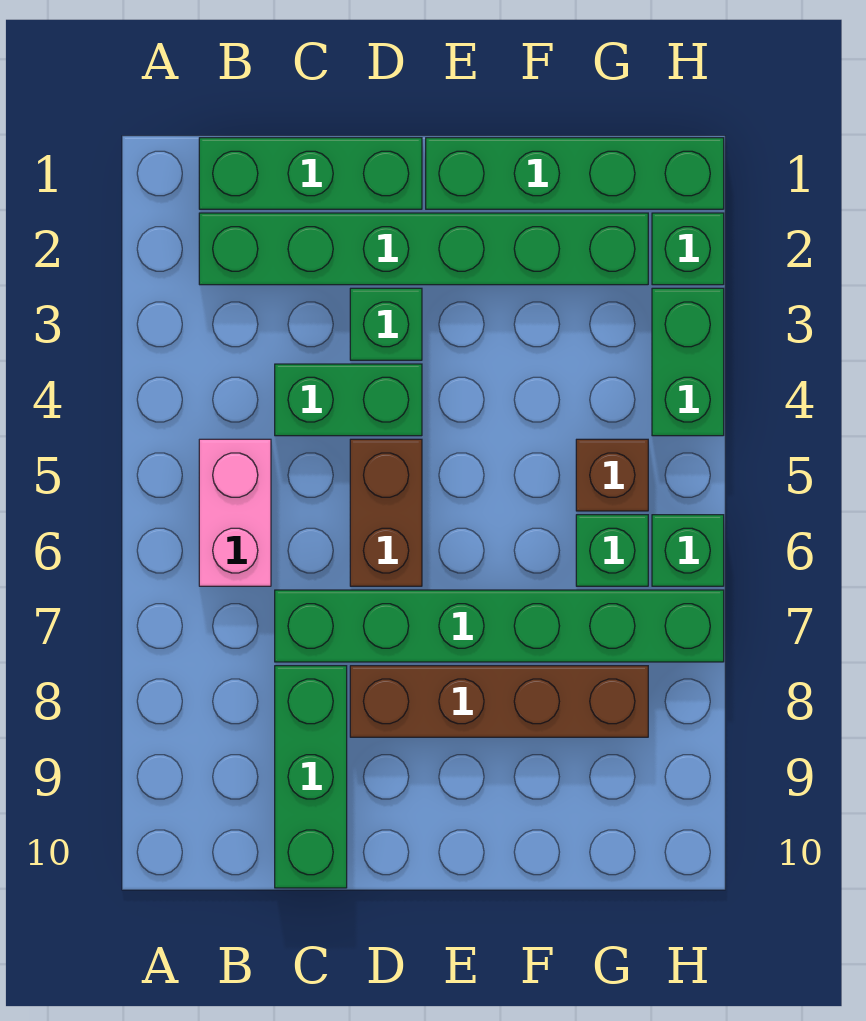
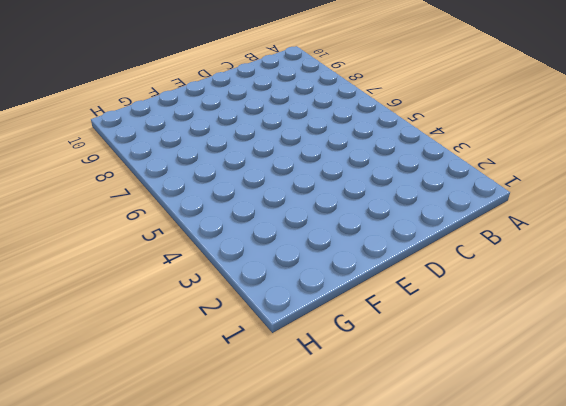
none -> green 1x3 brick [199,138,422,209]
none -> green 1x6 brick [199,213,648,285]
none -> pink 1x2 brick [199,439,271,586]

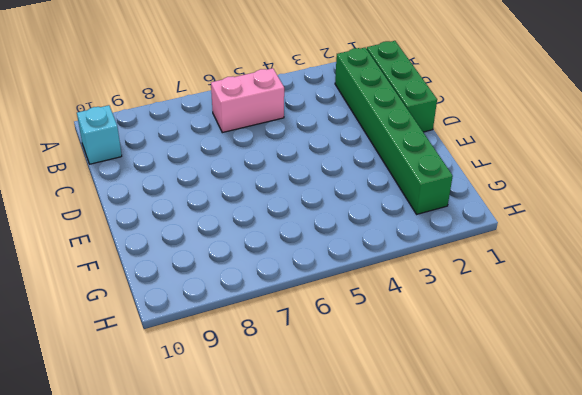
cyan 1x1 brick [77,105,122,164] -> none
none -> green 1x2 brick [275,364,422,436]
none -> green 1x6 brick [275,590,724,662]
none -> green 1x3 brick [275,666,347,888]

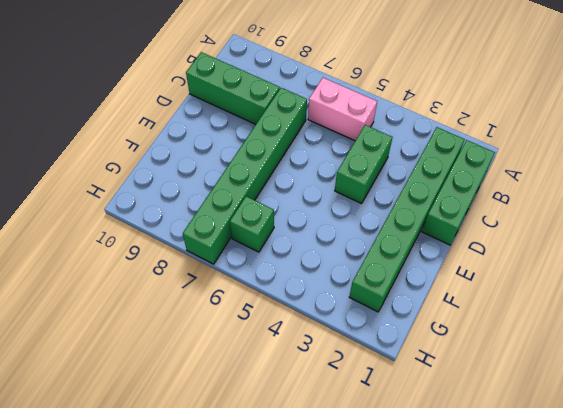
none -> green 1x1 brick [350,288,422,360]
none -> brown 1x2 brick [350,439,422,586]
none -> brown 1x4 brick [350,666,648,737]

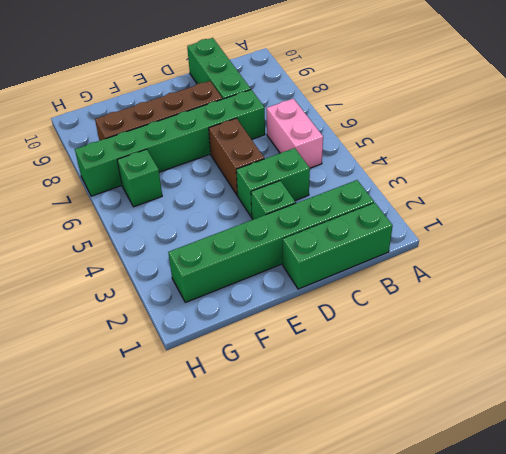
none -> green 1x4 brick [426,138,724,209]
none -> brown 1x1 brick [576,439,648,511]
none -> green 1x1 brick [652,213,724,285]

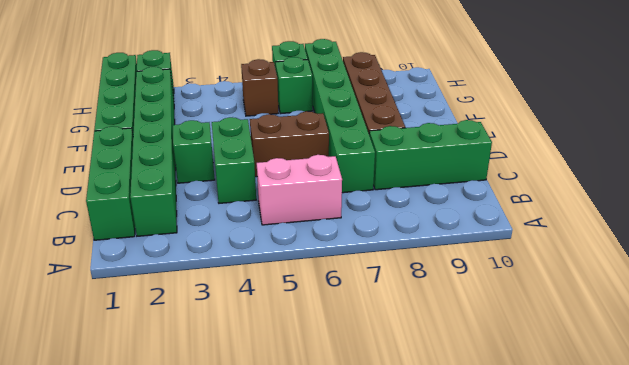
none -> green 1x2 brick [652,288,724,436]

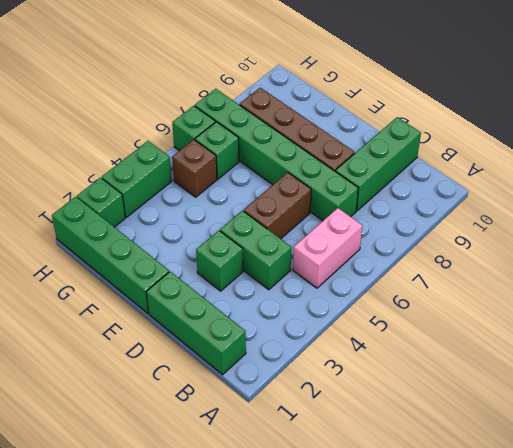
none -> green 1x6 brick [199,213,648,285]

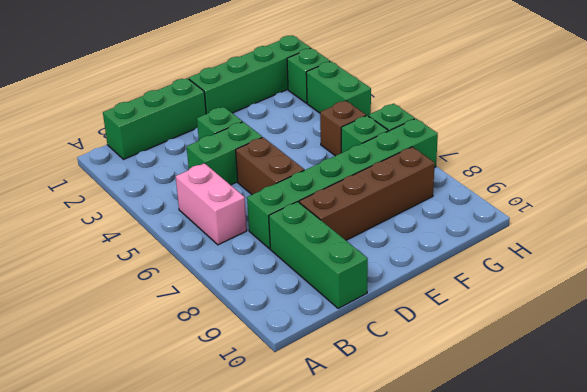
none -> green 1x6 brick [199,213,648,285]

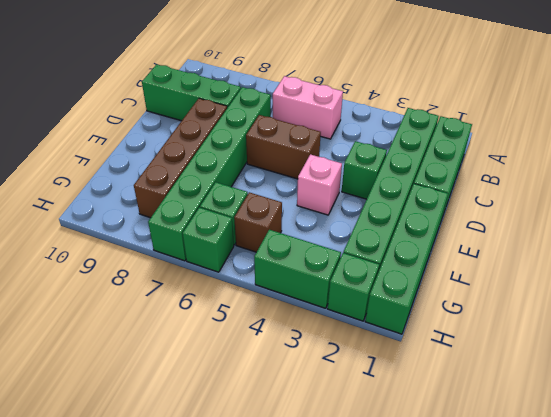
pink 1x1 brick [297,154,342,215] -> none
none -> green 1x2 brick [275,364,422,436]

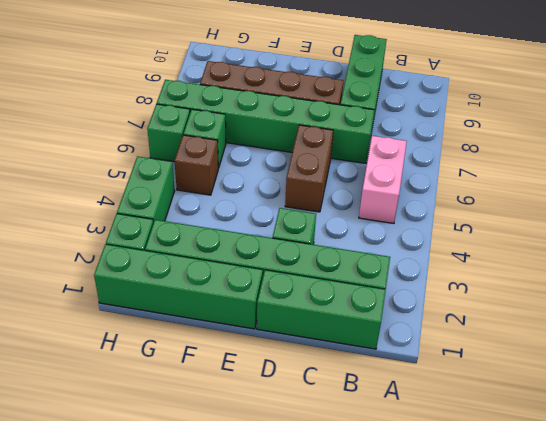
none -> green 1x2 brick [275,364,422,436]

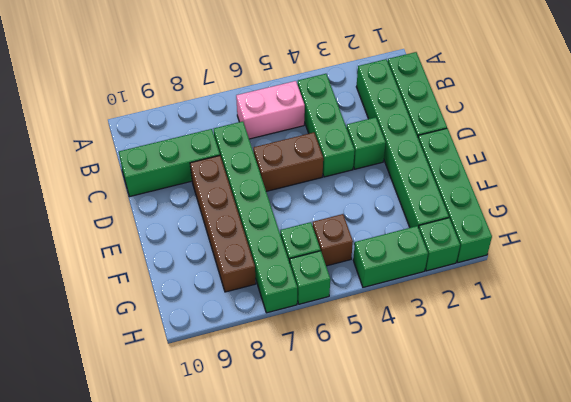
green 1x3 brick [297,74,355,177] -> green 1x2 brick [275,364,422,436]

